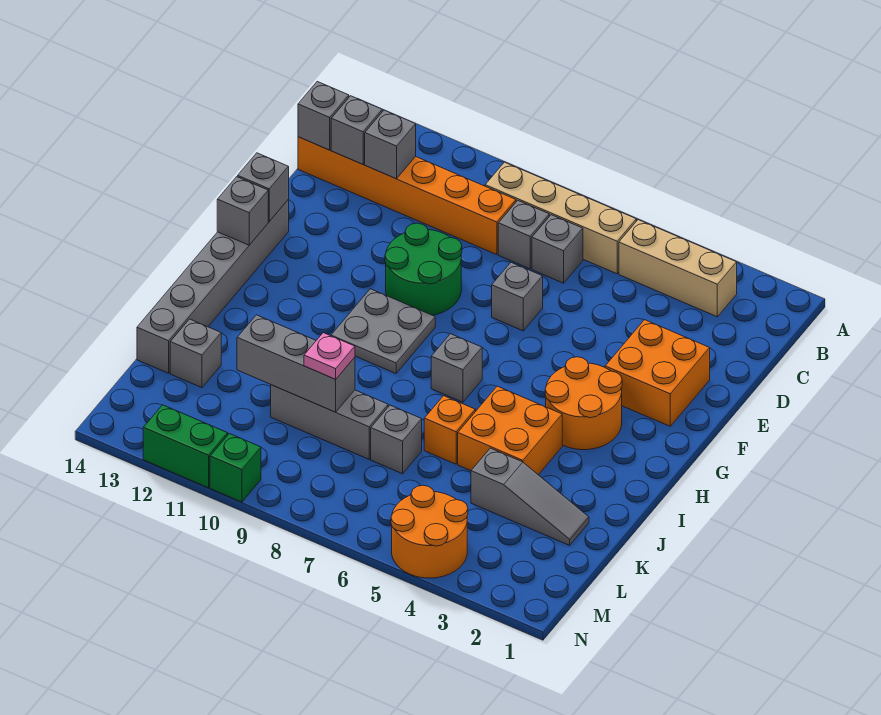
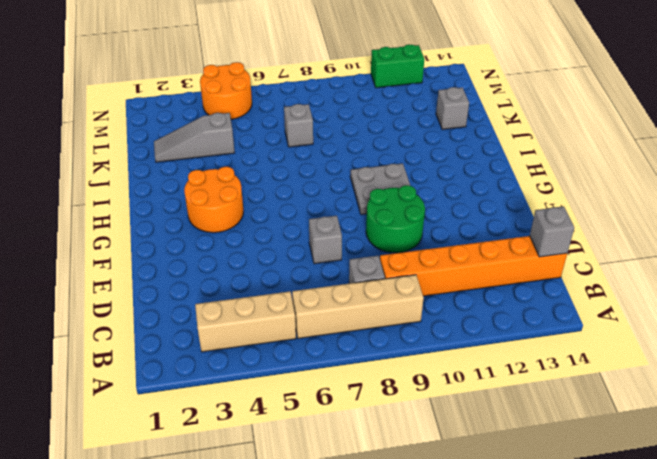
none -> grey 1x1 brick [532,215,583,283]
none -> orange 2x2 brick [605,320,710,426]
none -> grey 1x6 brick [137,199,289,373]

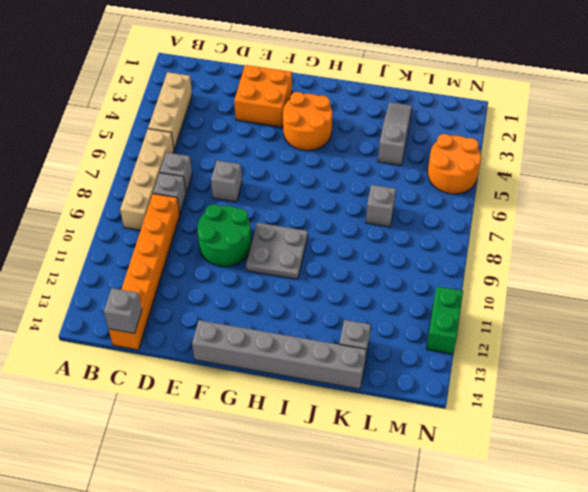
none -> grey 1x1 brick [431,334,482,402]
none -> orange 2x2 brick [458,386,562,475]
none -> orange 1x1 brick [424,396,475,464]

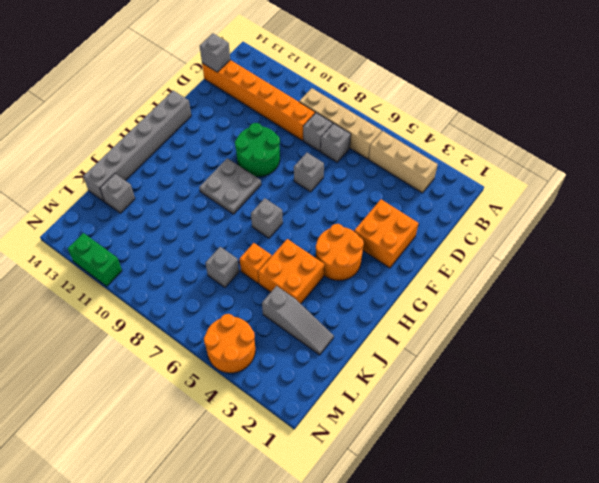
none -> grey 1x3 brick [271,385,388,459]
none -> green 1x1 brick [210,434,261,502]
none -> grey 1x1 brick [365,110,416,179]

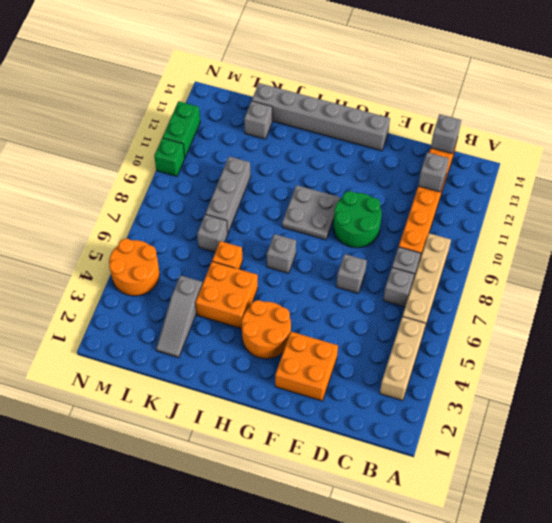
none -> grey 1x1 brick [331,96,382,164]
none -> grey 1x1 brick [238,153,289,221]
none -> grey 1x1 brick [217,177,268,245]

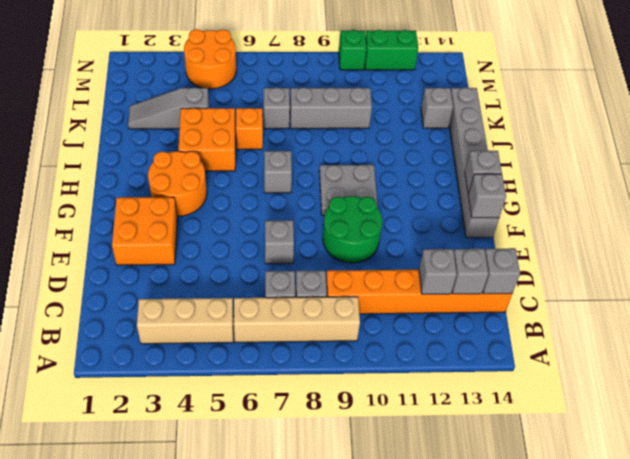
none -> grey 1x3 brick [237,315,355,412]
none -> pink 1x1 plate [304,333,355,379]

